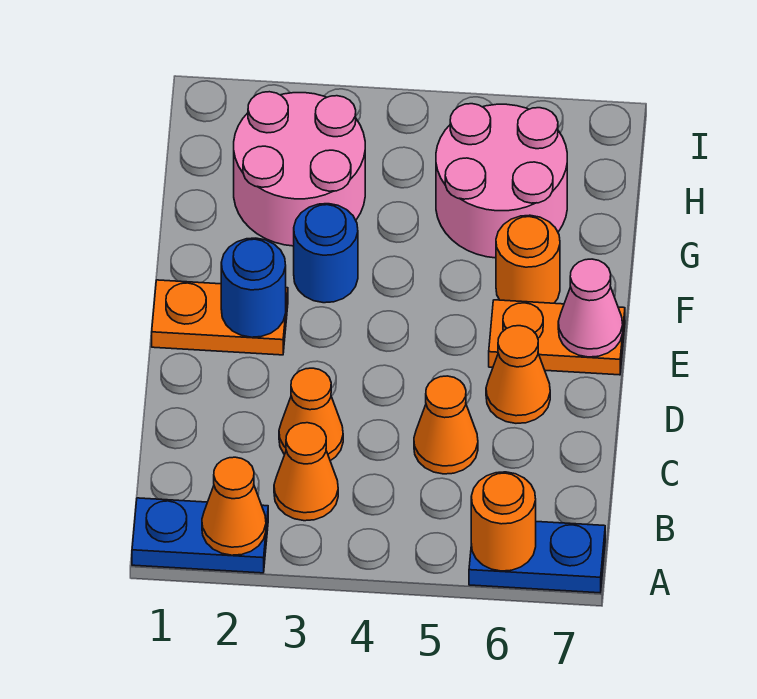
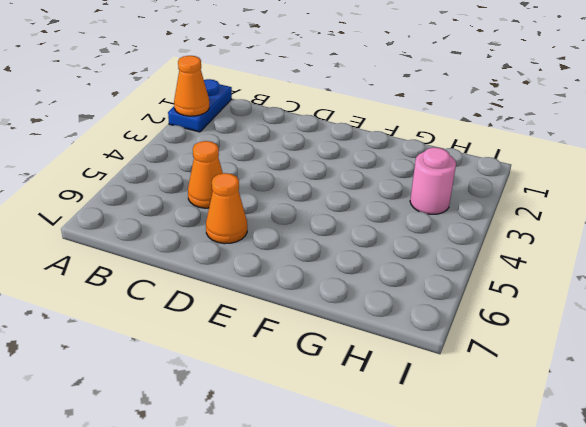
pink 1x1 round brick [410,147,456,214] -> pink 2x2 round brick [234,92,365,246]
none -> blue 1x2 plate [469,522,605,593]
none -> orange 1x1 cone [274,423,338,521]
none -> orange 1x1 cone [279,368,343,461]

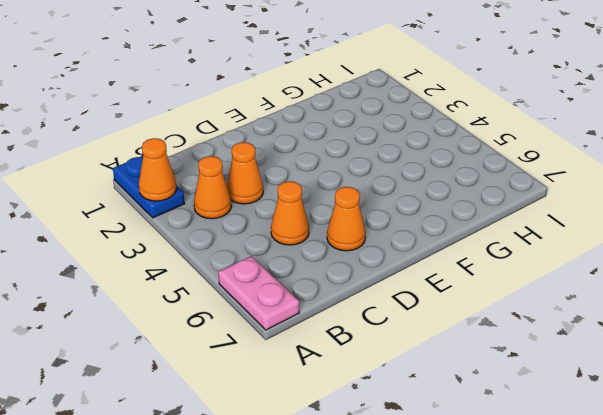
pink 1x2 plate [218,256,299,330] -> blue 1x2 plate [469,522,605,593]
none -> orange 1x2 plate [152,280,288,355]
none -> orange 1x2 plate [489,300,625,375]
none -> blue 1x1 round brick [294,204,358,303]

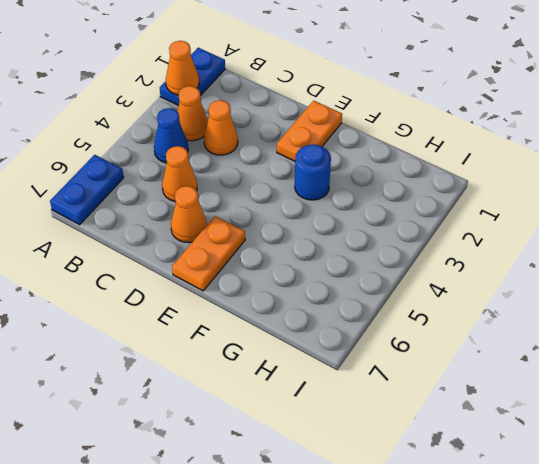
blue 1x1 cone [154,108,188,163] -> none
none -> orange 1x1 round brick [496,215,560,303]
none -> pink 2x2 round brick [234,92,365,246]
none -> pink 2x2 round brick [436,104,567,258]

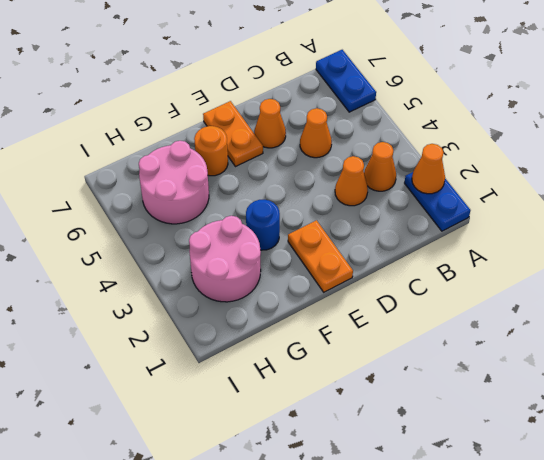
none -> orange 1x1 round brick [471,472,536,571]
none -> blue 1x1 round brick [221,238,286,337]
none -> pink 1x1 cone [558,259,623,357]

